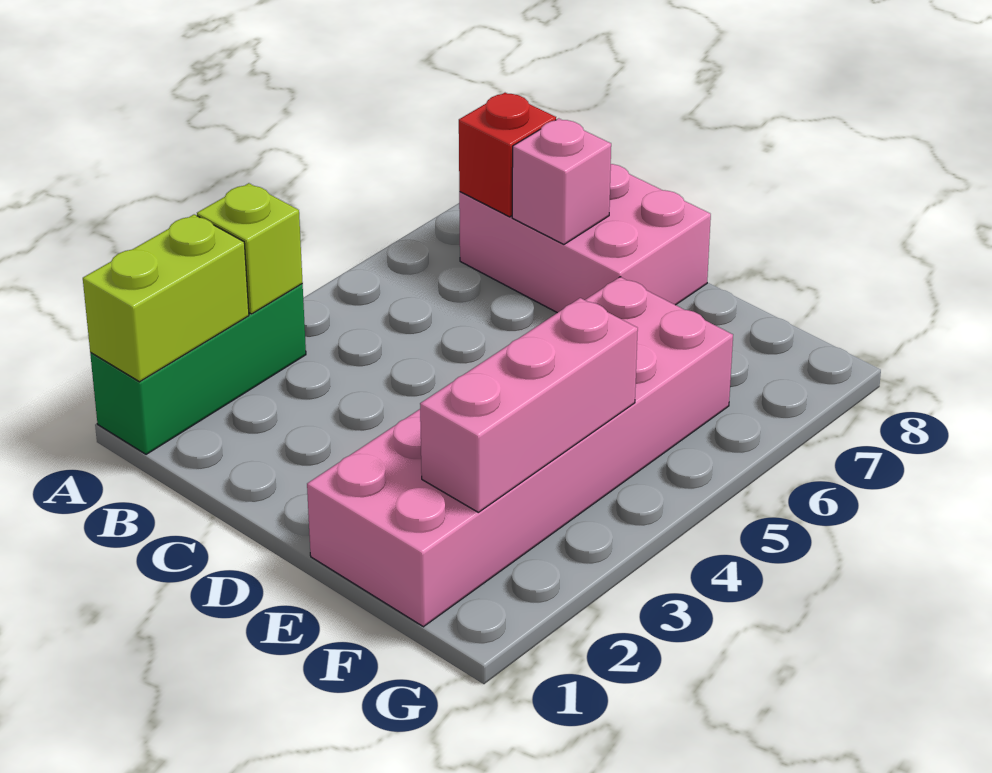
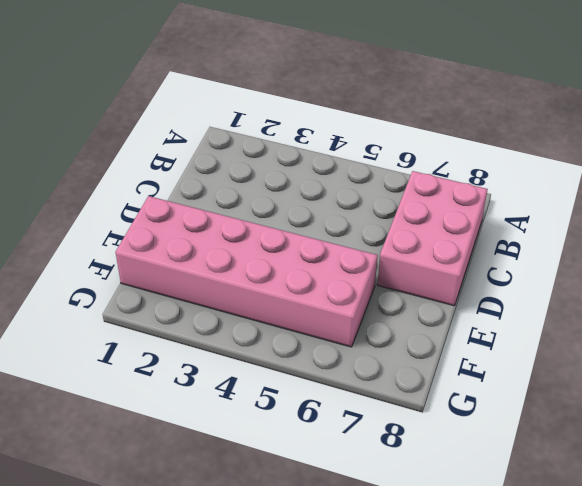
none -> green 1x3 brick [90,284,306,454]
none -> lime 1x2 brick [83,214,249,382]

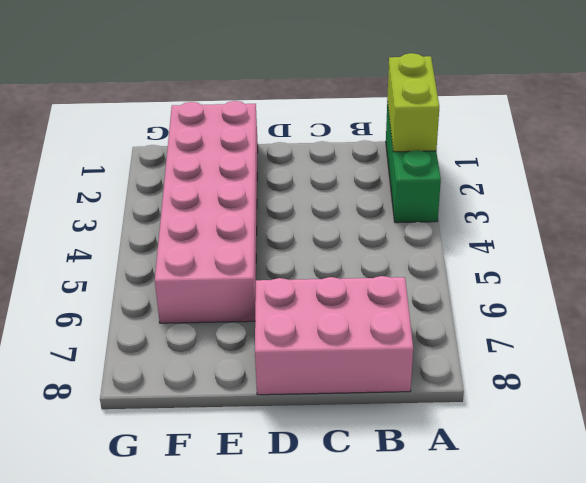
none -> lime 1x1 brick [197,183,303,314]
none -> red 1x1 brick [459,93,556,217]

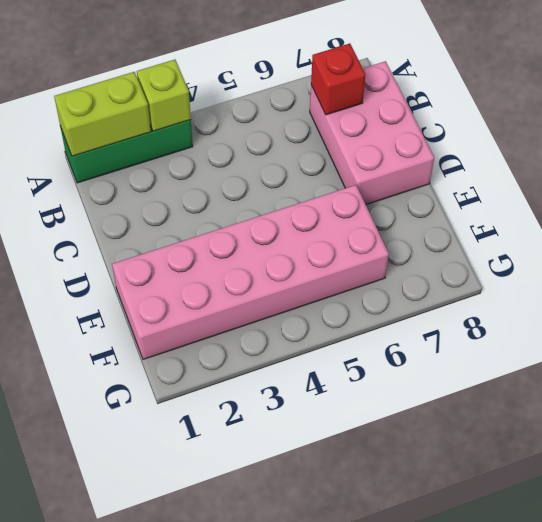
none -> pink 1x1 brick [512,118,611,244]
none -> pink 1x3 brick [420,298,638,512]

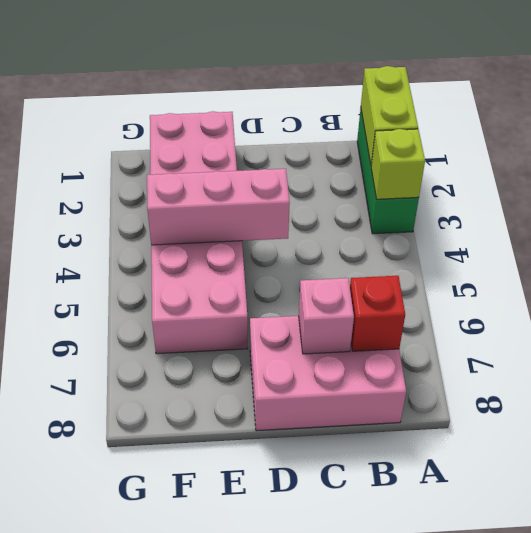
pink 1x3 brick [147,169,290,245] -> pink 1x3 brick turned to [420,298,638,512]

